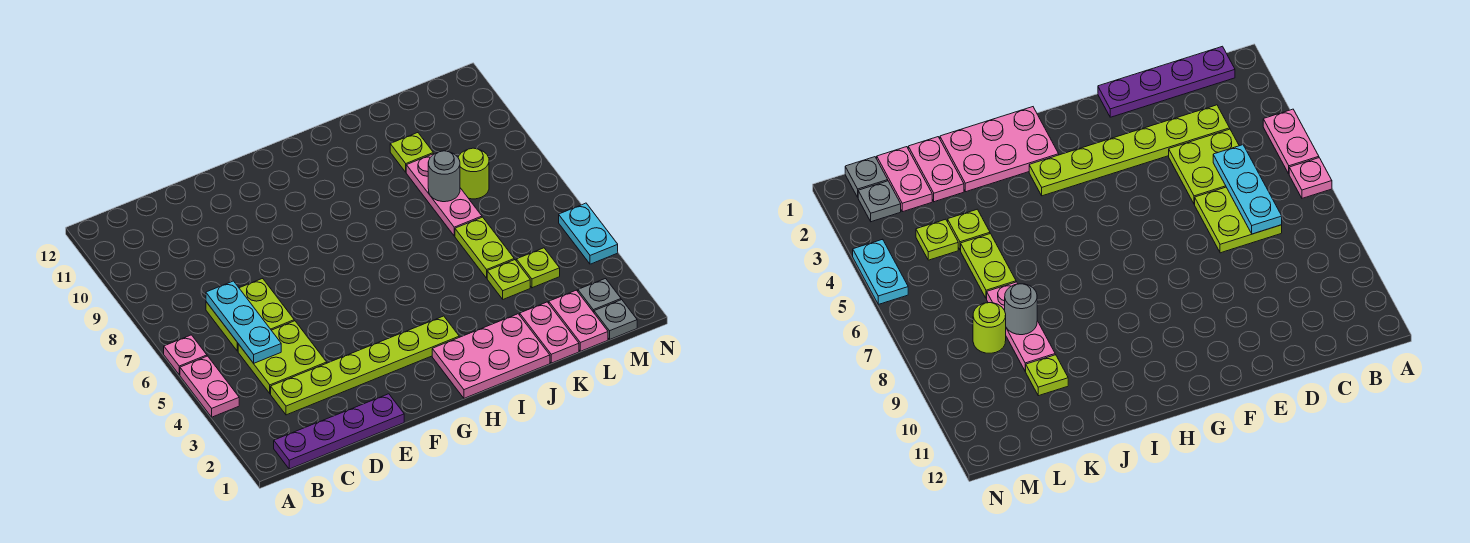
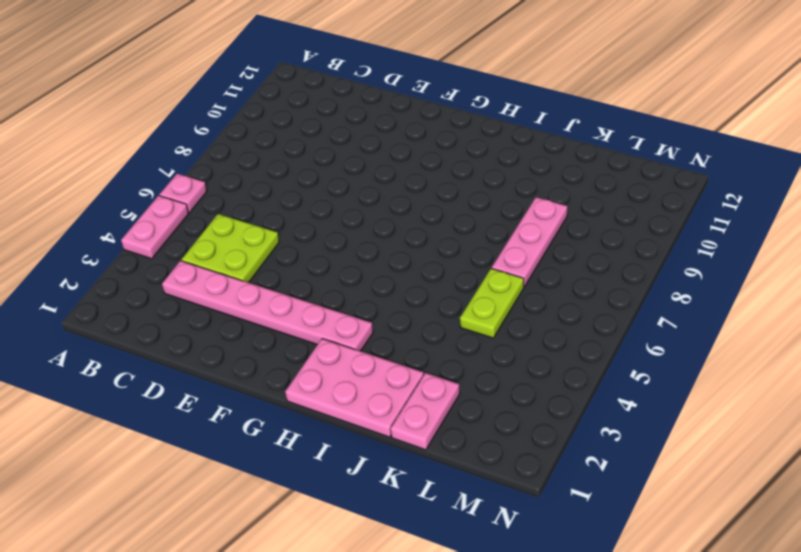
pink 1x6 plate [162,261,373,351] -> lime 1x6 plate [271,316,459,415]
none -> purple 1x4 plate [274,394,404,469]
none -> lime 2x2 plate [206,278,294,351]
none -> lime 1x1 plate [487,260,530,299]

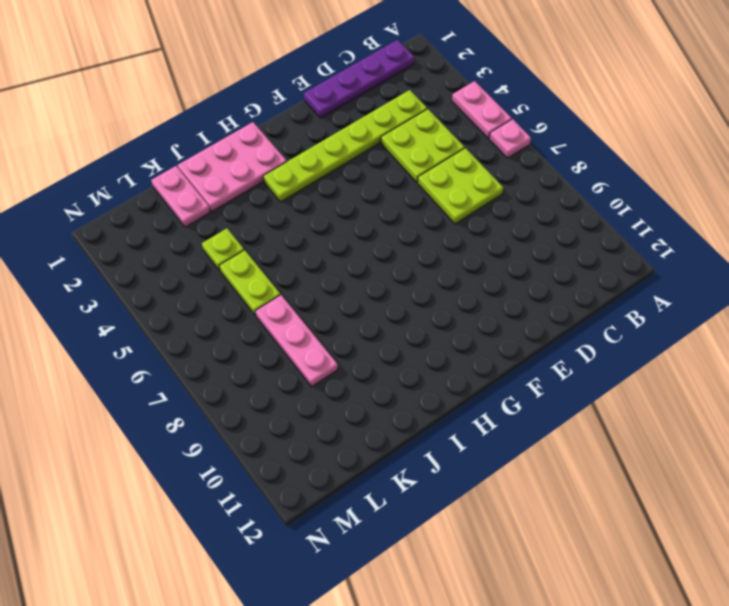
none -> lime 1x1 plate [390,133,433,172]
none -> pink 1x2 plate [549,290,608,351]
none -> lime 1x1 plate [516,248,560,288]

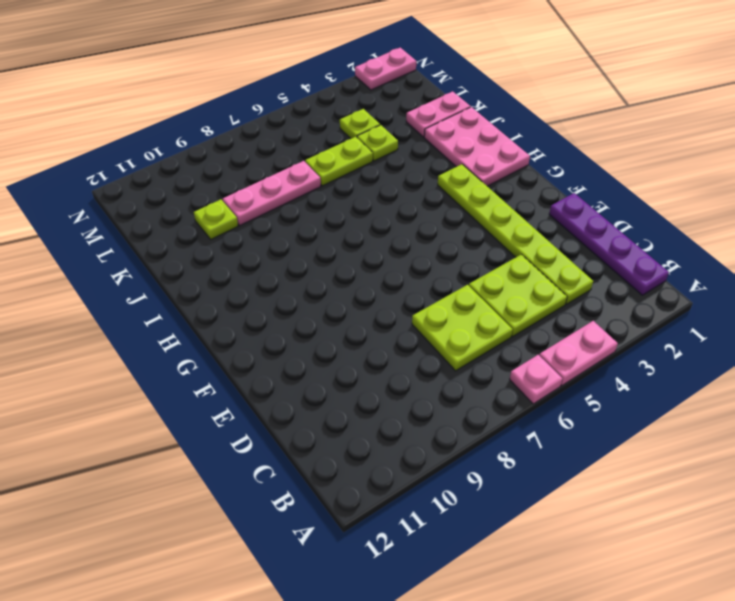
pink 1x2 plate [355,48,416,90] -> pink 1x2 plate moved to [549,290,608,351]
none -> lime 1x1 round brick [458,148,489,199]
none -> grey 1x1 plate [594,300,637,339]
none -> grey 1x1 plate [578,279,621,312]

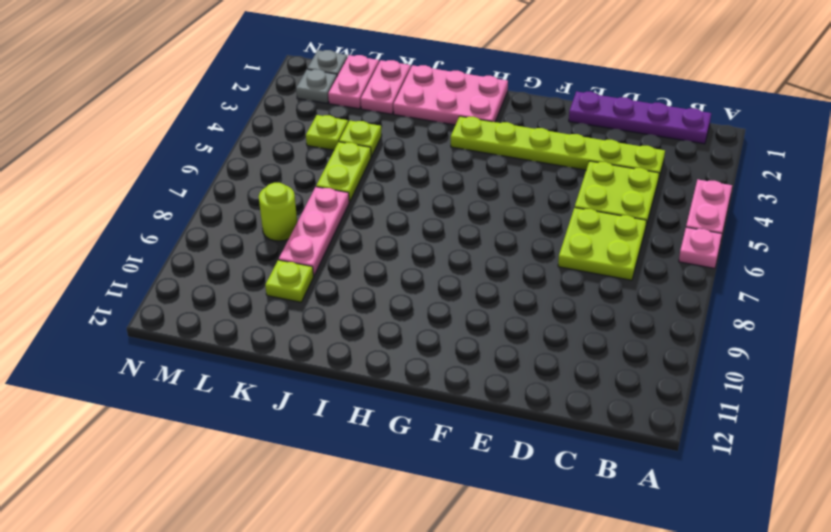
none -> cyan 1x2 plate [559,203,618,264]
none -> cyan 1x3 plate [206,281,281,363]
none -> grey 1x1 round brick [428,151,460,202]

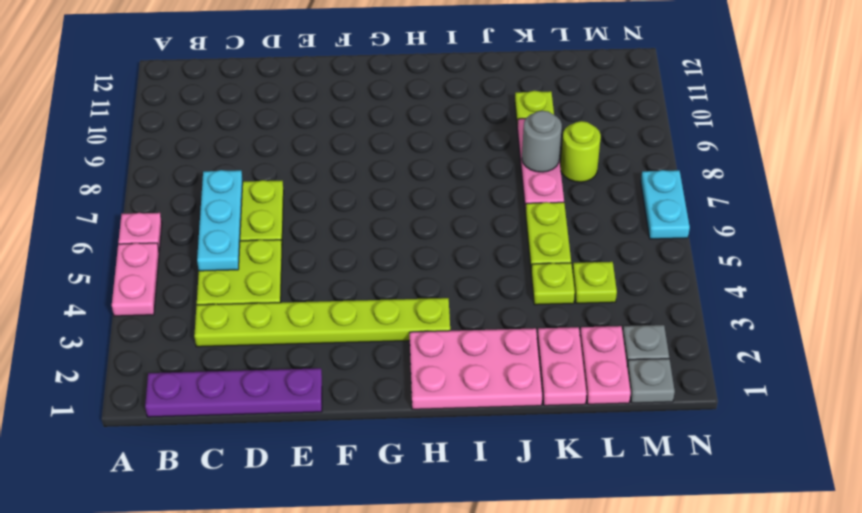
cyan 1x2 plate [641,170,690,239] -> cyan 1x2 plate moved to [559,203,618,264]

